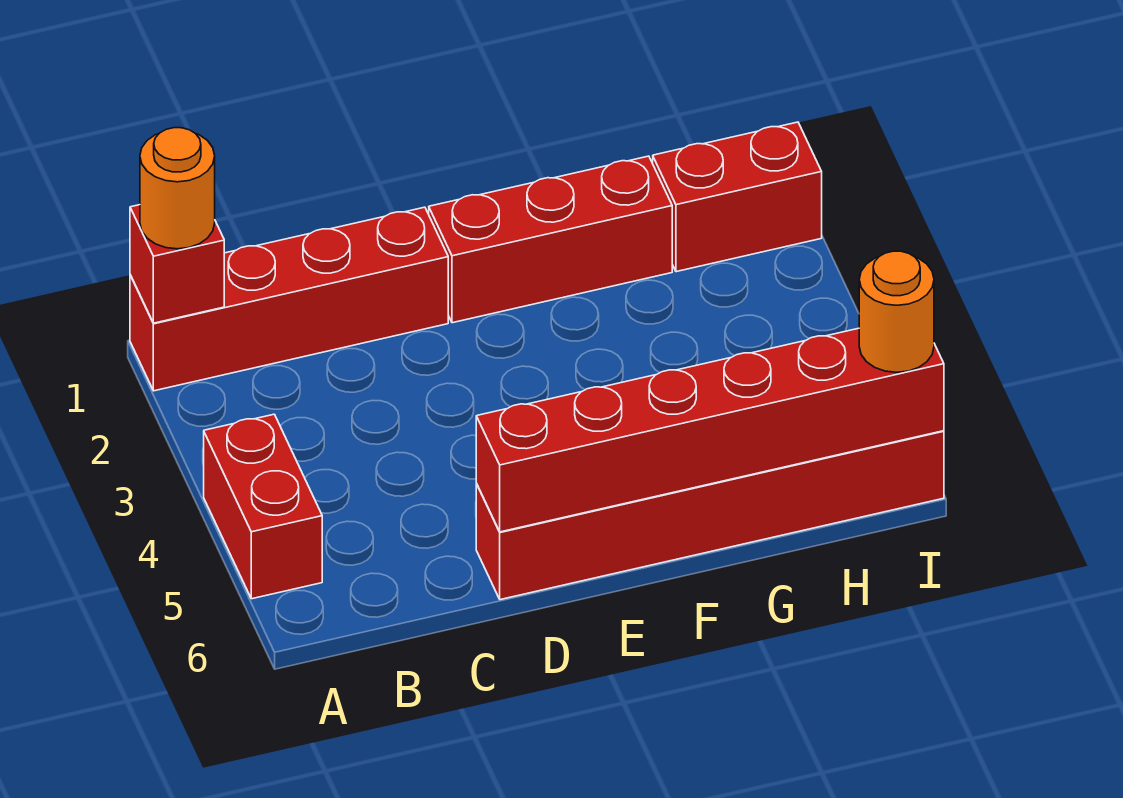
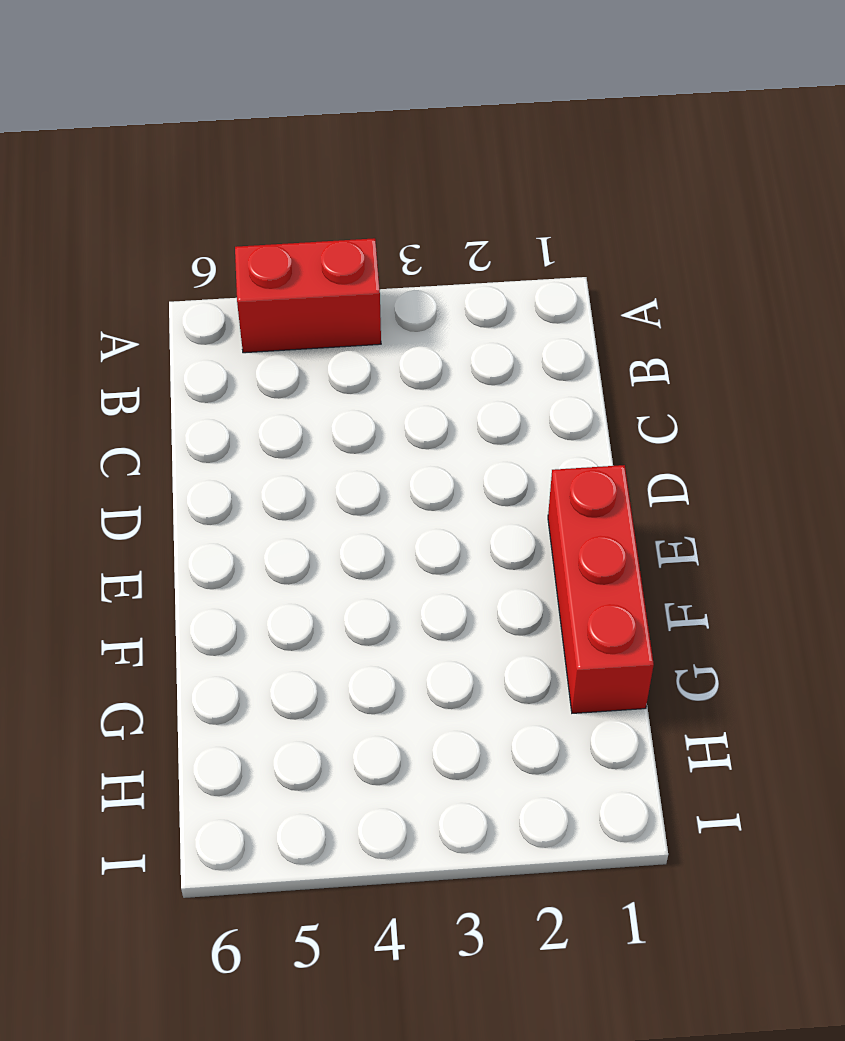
none -> red 1x4 brick [130,207,448,391]
none -> red 1x6 brick [476,431,944,600]

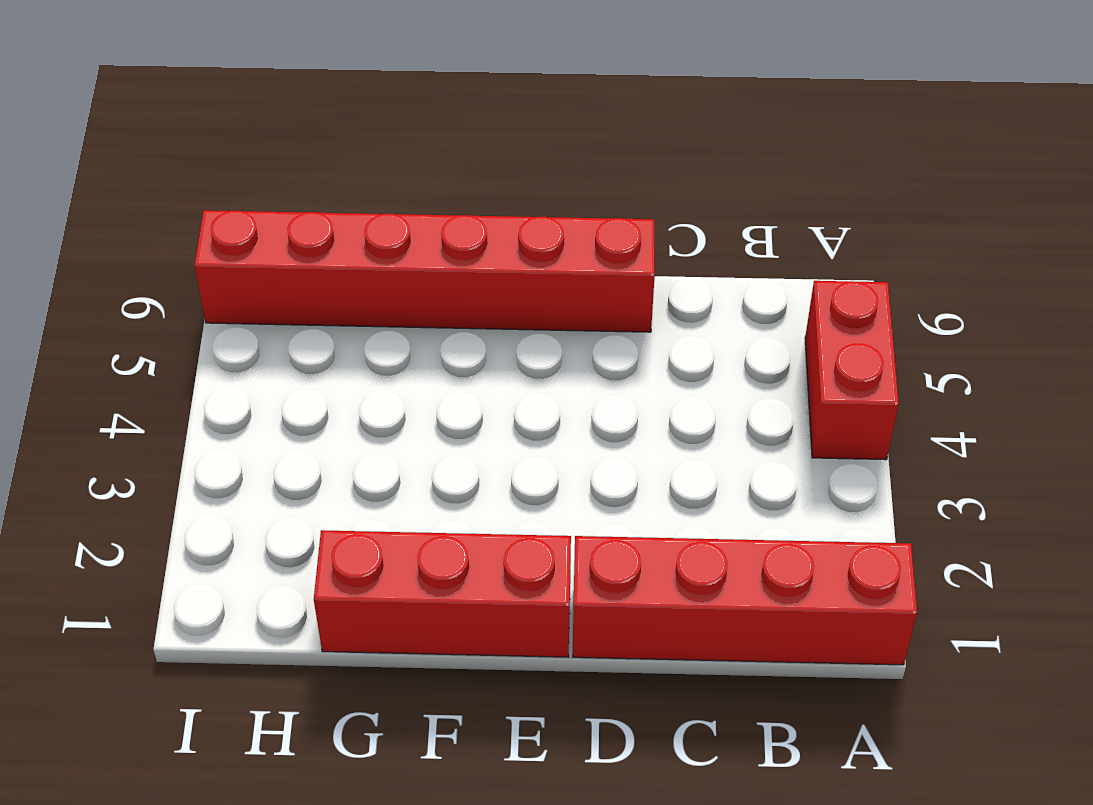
none -> red 1x2 brick [653,122,822,272]
none -> red 1x1 brick [130,205,224,323]

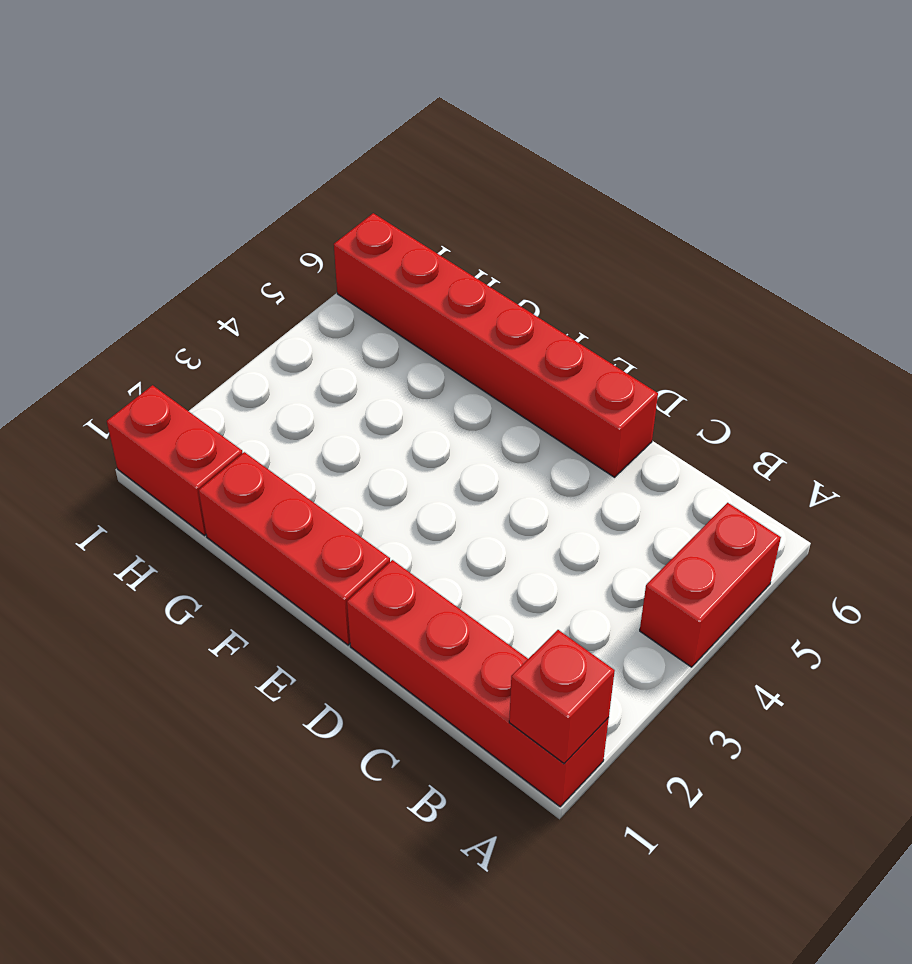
none -> red 1x6 brick [476,328,944,532]
none -> orange 1x1 round brick [140,128,215,249]

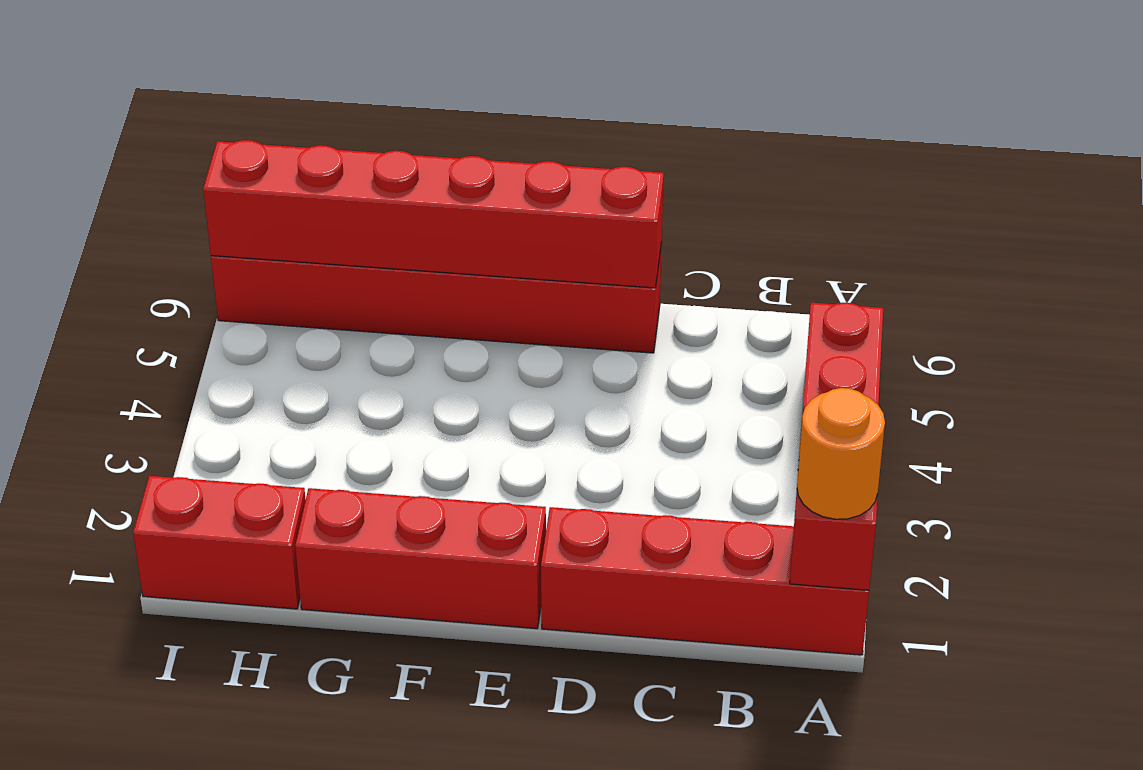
none -> orange 1x1 round brick [859,251,934,372]

